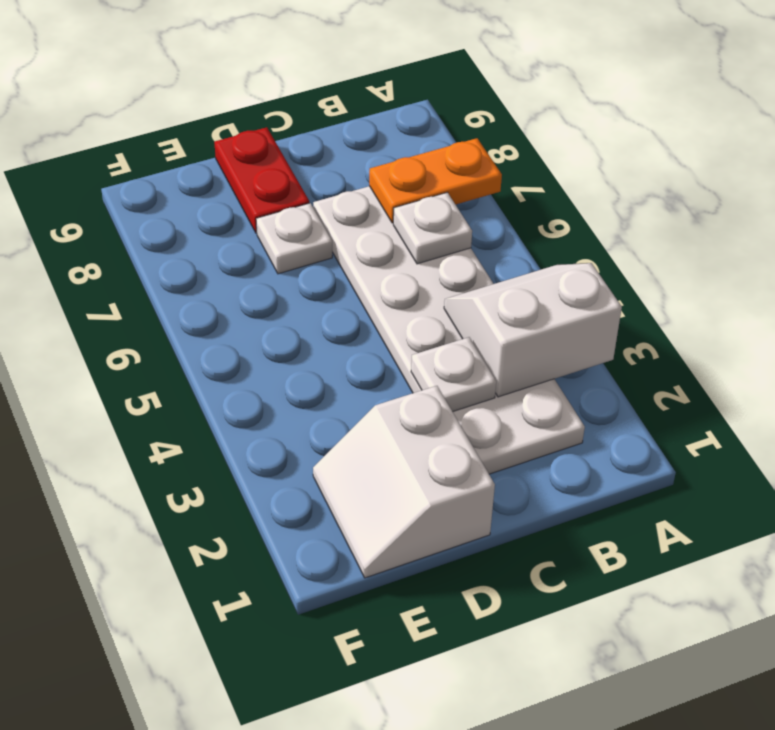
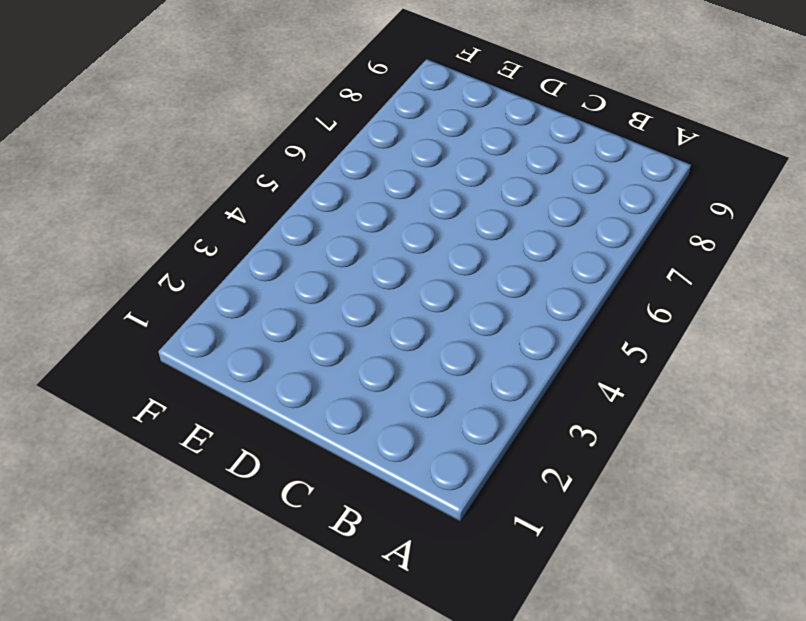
none -> white 2x6 plate [313,186,585,474]
none -> white 2x2 slope [313,386,495,578]

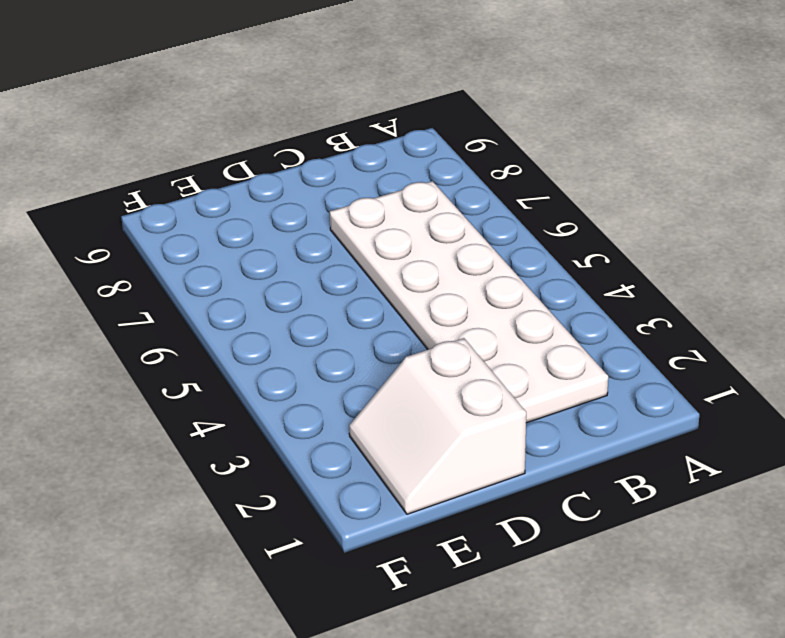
none -> white 1x1 plate [256,203,332,274]
none -> red 1x2 plate [214,127,309,233]

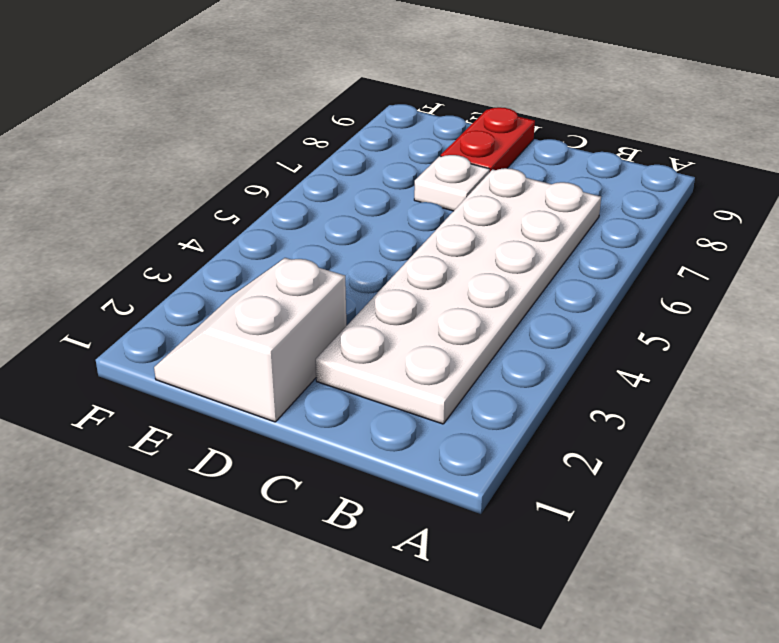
none -> white 2x2 slope [444,263,622,397]
none -> orange 1x2 plate [369,138,502,223]

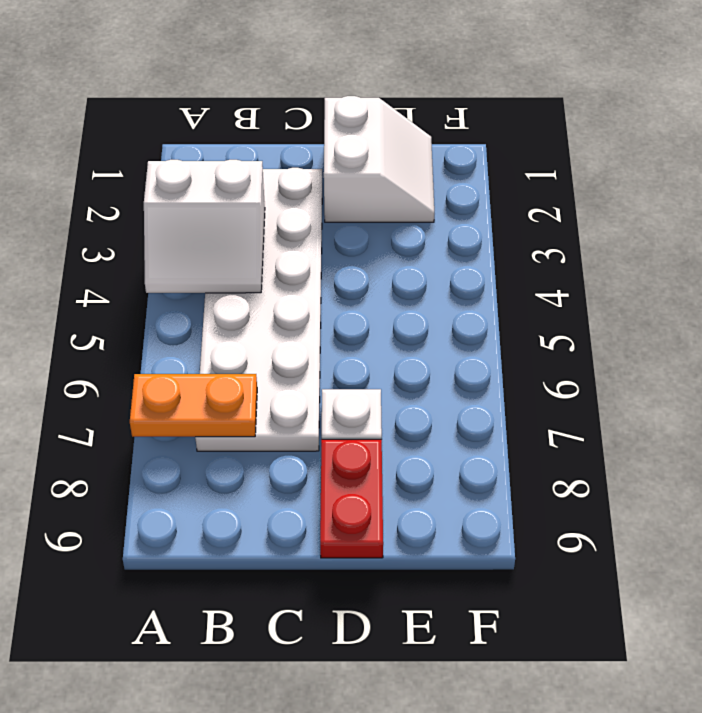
none -> white 1x1 plate [393,192,472,264]
none -> white 1x1 plate [411,337,496,412]

